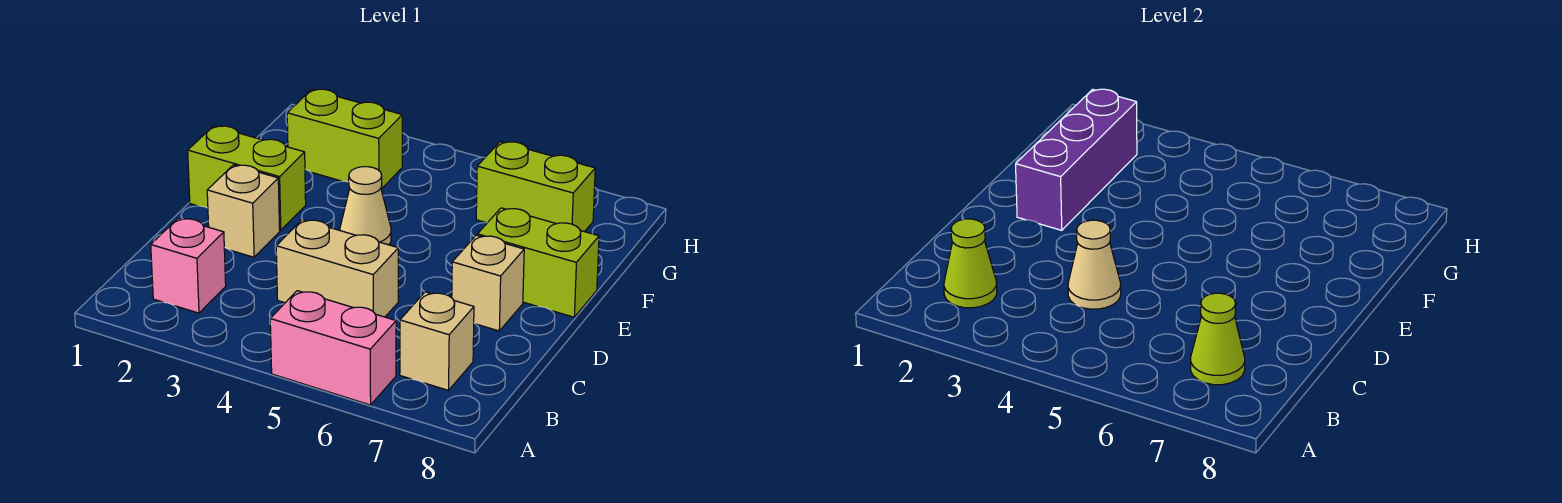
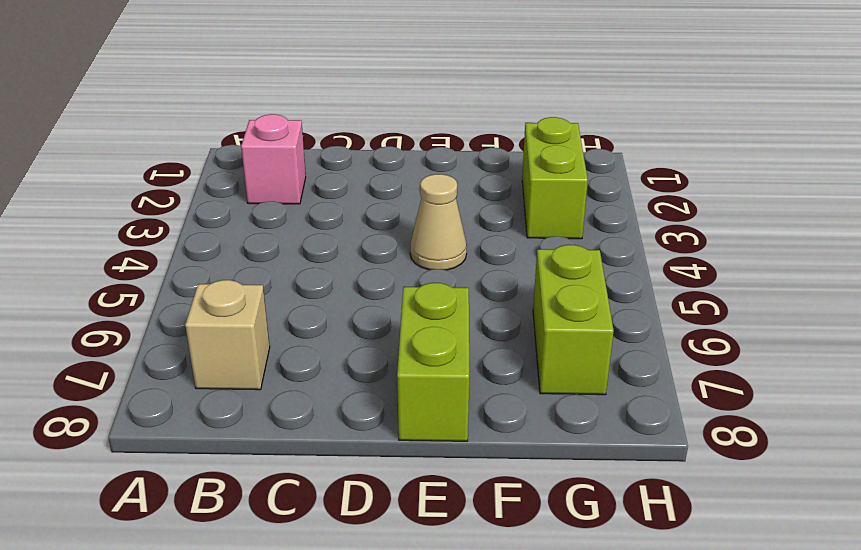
none -> pink 1x2 brick [270,291,396,405]
none -> tan 1x2 brick [276,219,398,317]
none -> tan 1x1 brick [207,165,280,257]

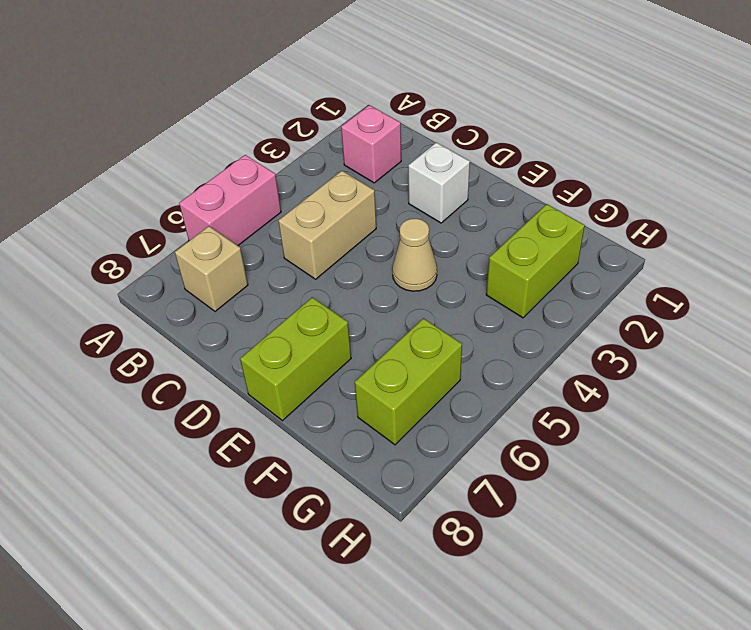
white 1x1 brick [408,142,470,223] -> tan 1x1 brick [207,165,280,257]
none -> tan 1x1 brick [452,235,524,331]
none -> lime 1x2 brick [188,126,306,230]
none -> lime 1x1 cone [944,219,997,308]

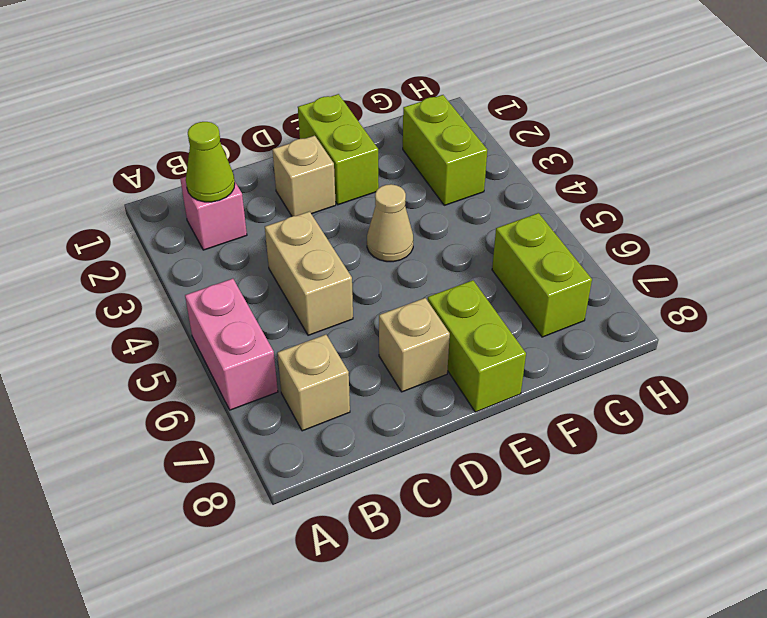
none -> lime 1x1 cone [1191,293,1245,385]
none -> tan 1x1 cone [1068,220,1121,309]
none -> purple 1x3 brick [1016,89,1137,230]

